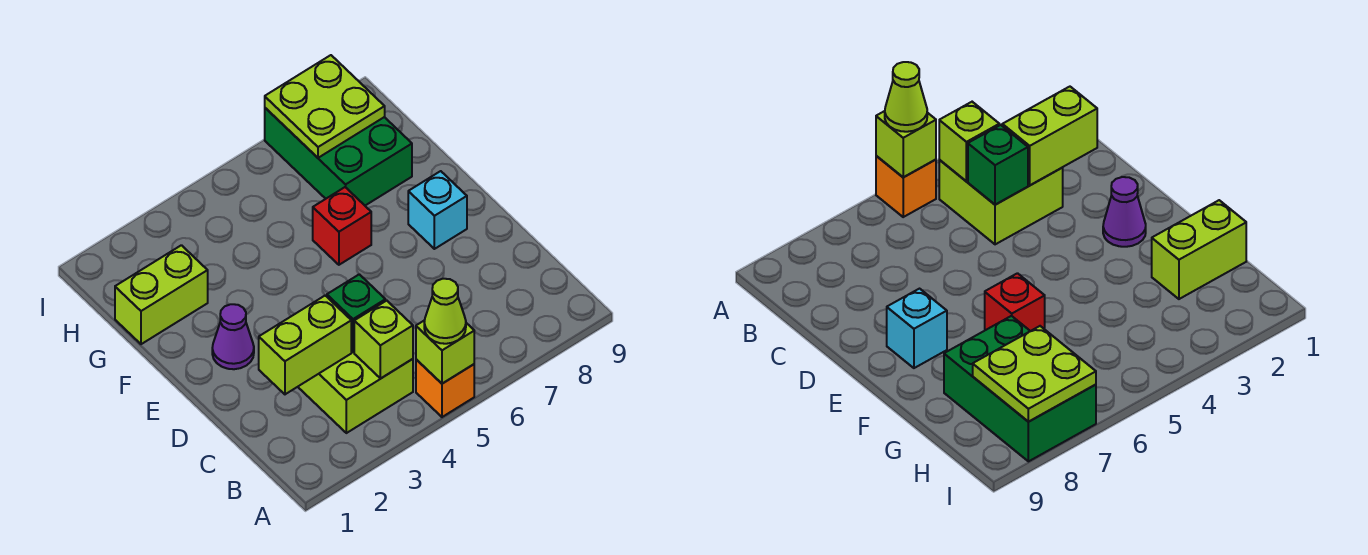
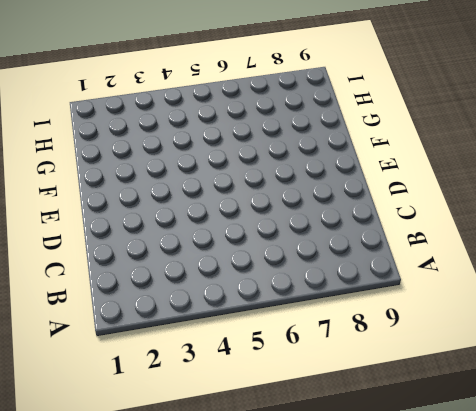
none -> orange 1x1 brick [416,359,474,417]
none -> lime 2x2 brick [298,351,413,433]
none -> purple 1x1 cone [212,304,254,369]

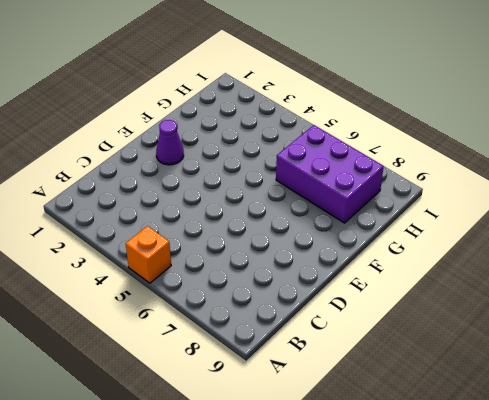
purple 2x3 brick [276,125,384,223] -> green 2x3 brick [265,108,412,205]
none -> lime 2x2 brick [298,351,413,433]
none -> cyan 1x1 brick [408,171,467,249]
none -> red 1x1 brick [313,187,371,265]

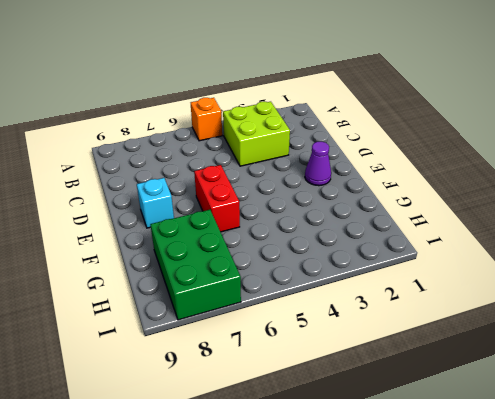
red 1x2 brick [194,165,240,232] -> red 1x1 brick [313,187,371,265]
none -> lime 1x2 brick [115,245,208,344]
none -> lime 1x1 brick [416,320,474,384]
none -> lime 1x1 brick [354,301,413,378]

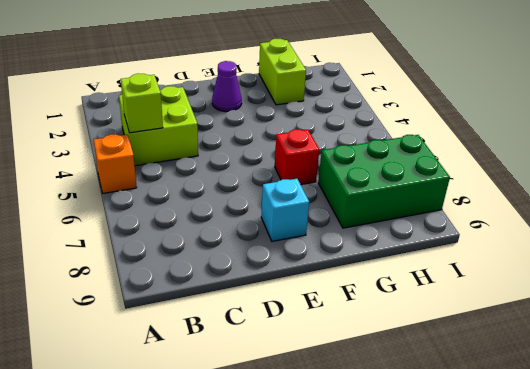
none -> lime 1x1 brick [416,320,474,384]
none -> lime 1x2 brick [259,296,351,394]
none -> green 1x1 brick [327,274,385,352]

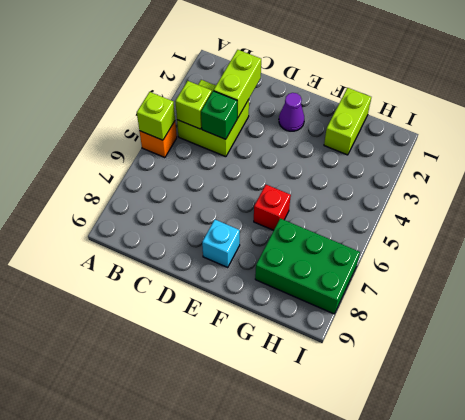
none -> lime 2x2 plate [265,55,385,158]
none -> lime 1x1 cone [424,279,466,344]

